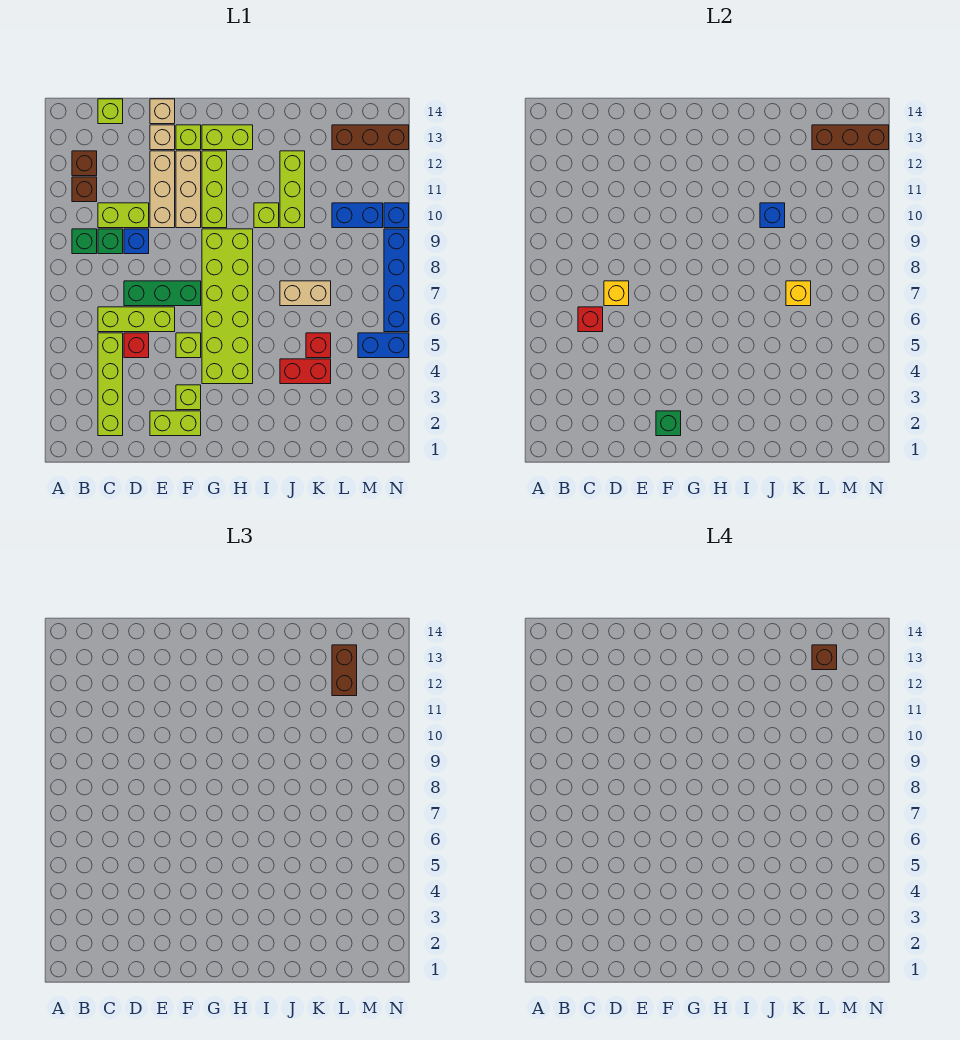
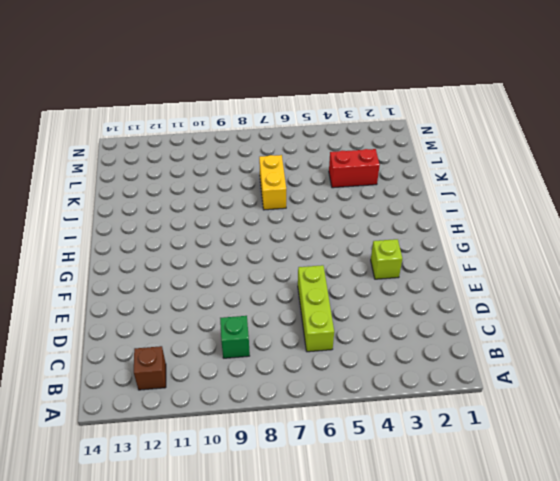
yellow 1x2 brick [259,155,286,210] -> tan 1x2 brick [280,281,331,306]
red 1x2 brick [329,149,380,188] -> red 1x2 brick turned to [280,359,331,384]
none -> green 1x1 brick [72,229,97,254]
none -> brown 1x1 brick [72,177,97,202]
none -> lime 1x4 brick [98,333,123,436]
none -> lime 1x2 brick [98,203,149,228]

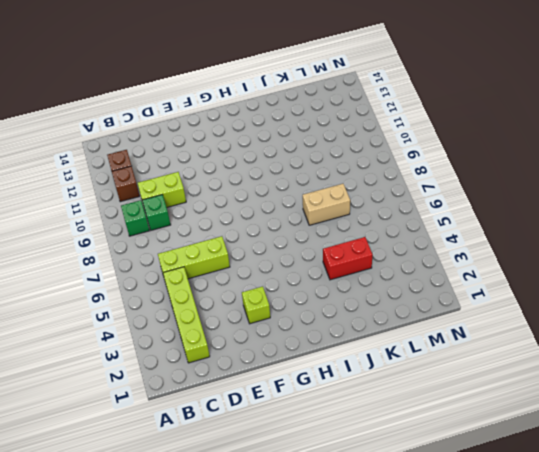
none -> lime 1x1 brick [98,99,123,124]
none -> red 1x1 brick [124,333,149,358]
none -> green 1x3 brick [124,281,201,306]
none -> blue 1x1 brick [124,229,149,254]

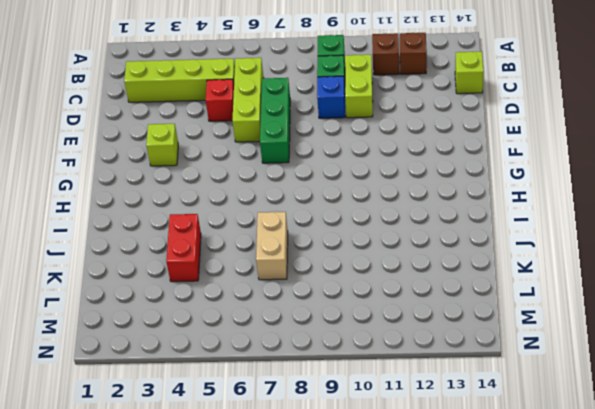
none -> lime 1x2 brick [150,411,201,436]
none -> tan 1x3 brick [150,151,175,228]
none -> tan 1x1 brick [150,125,175,150]
none -> tan 1x1 brick [150,99,175,124]

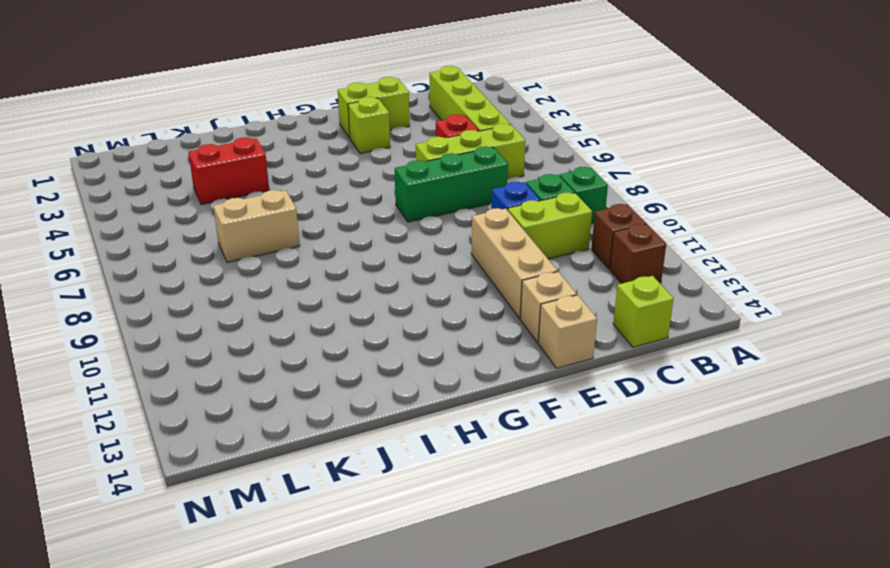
none -> lime 1x1 brick [176,333,201,358]
none -> tan 1x3 brick [176,151,201,228]
none -> lime 1x1 brick [176,125,201,150]
none -> lime 2x6 brick [202,229,253,384]

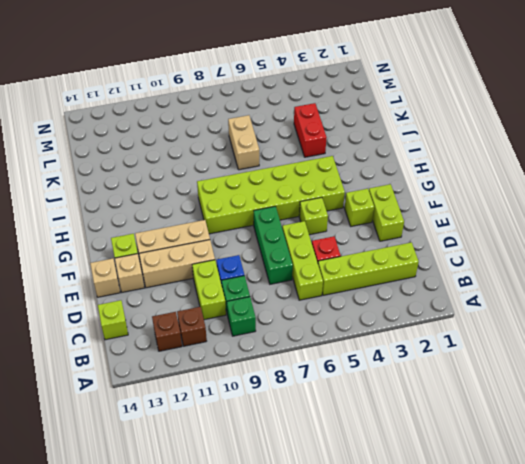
none -> lime 1x3 brick [202,151,227,228]
none -> lime 1x2 brick [202,125,253,150]
none -> lime 1x1 brick [254,203,279,228]
none -> lime 1x3 brick [280,151,305,228]

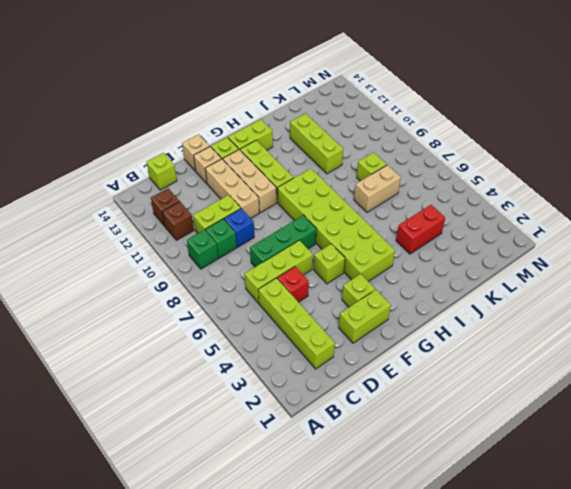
lime 1x1 brick [357,152,387,181] -> lime 1x1 brick moved to [254,203,279,228]
none -> red 1x1 brick [306,333,331,358]
none -> blue 1x2 brick [332,203,383,228]
none -> brown 1x3 brick [332,125,409,150]
none -> blue 1x2 brick [358,333,409,358]

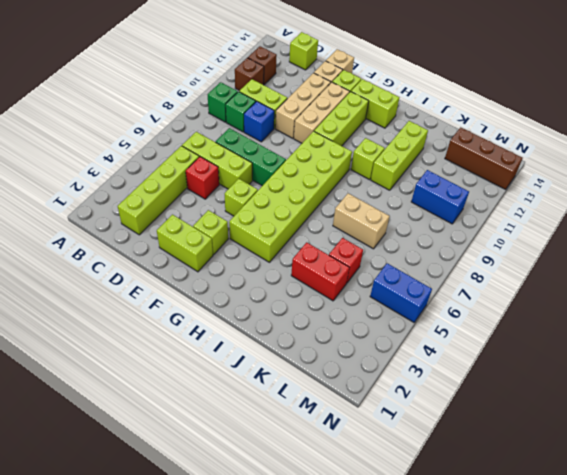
none -> blue 1x4 brick [384,229,409,332]
none -> blue 1x1 brick [384,203,409,228]
none -> red 1x1 brick [578,307,603,332]
none -> yellow 1x1 brick [604,281,629,306]

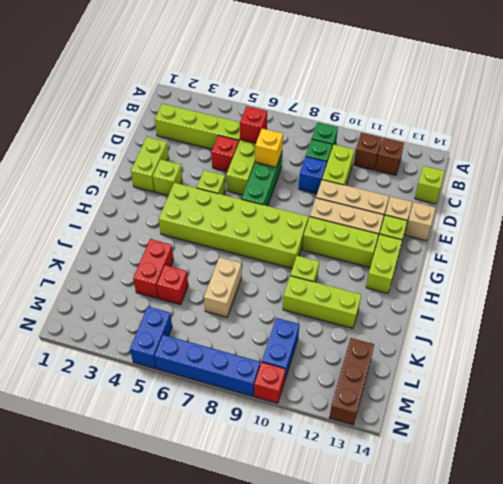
red 1x1 brick [254,362,285,403] -> blue 1x1 brick [384,203,409,228]
none -> green 1x1 brick [656,411,681,436]
none -> blue 1x1 brick [760,203,785,228]
none -> yellow 1x1 brick [786,281,811,306]
none -> brown 1x3 brick [812,125,889,150]

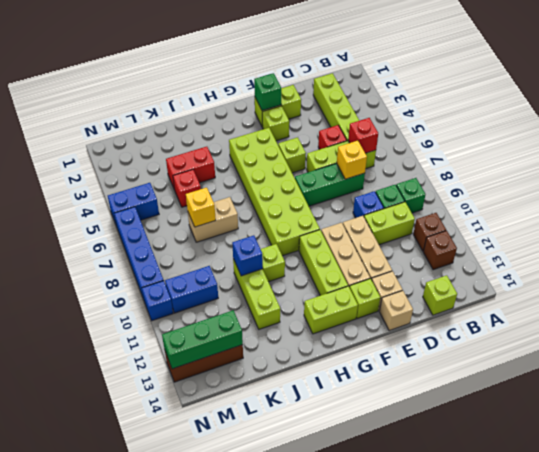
green 1x3 brick [162,310,243,369] -> brown 1x3 brick [812,125,889,150]
none -> brown 1x2 brick [332,645,357,696]
none -> brown 1x1 brick [812,645,837,670]

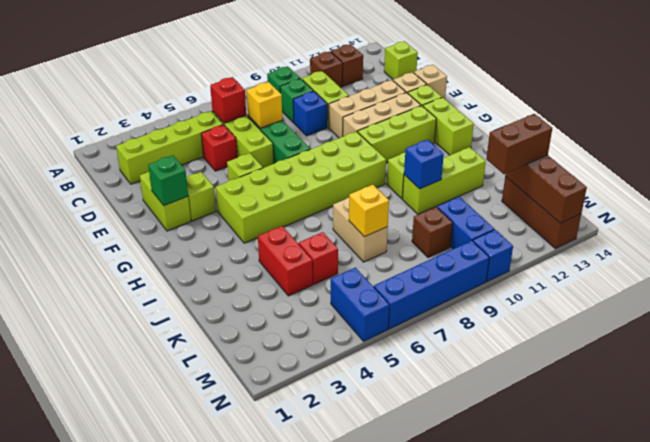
brown 1x1 brick [412,207,453,258] -> brown 1x1 brick moved to [812,645,837,670]

